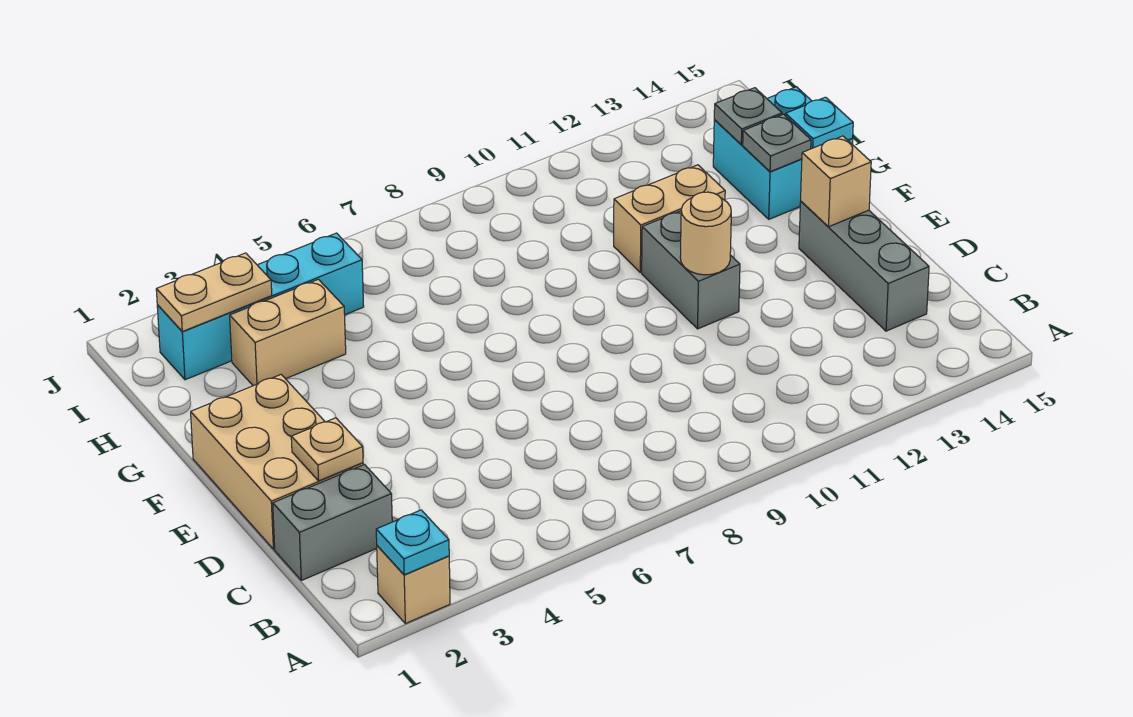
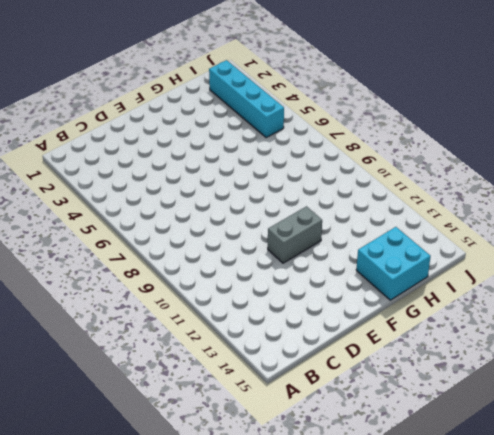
none -> tan 1x1 brick [377,546,450,624]
none -> grey 1x2 brick [273,465,392,580]
none -> grey 1x3 brick [799,202,929,331]

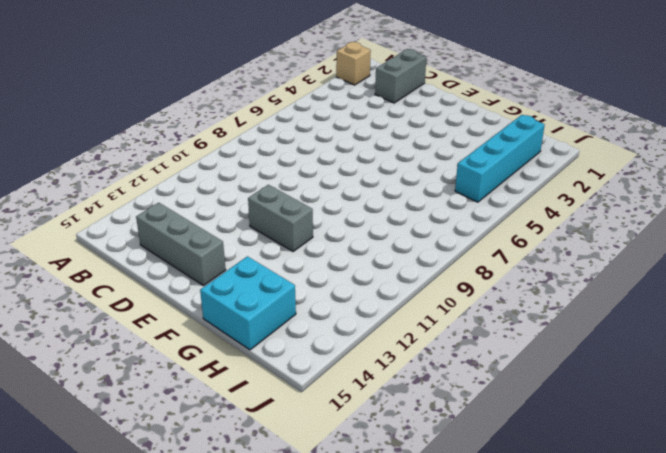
none -> tan 2x3 brick [191,375,363,549]
none -> tan 1x2 brick [614,165,725,272]
none -> tan 1x2 brick [230,279,346,386]

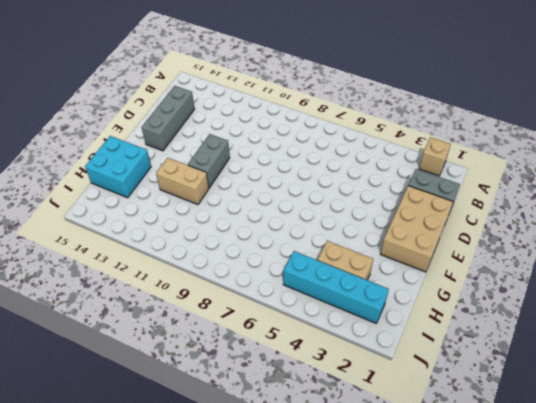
none -> cyan 1x1 plate [376,510,449,575]
none -> tan 1x1 plate [291,418,363,481]
none -> tan 1x1 round brick [680,192,731,275]

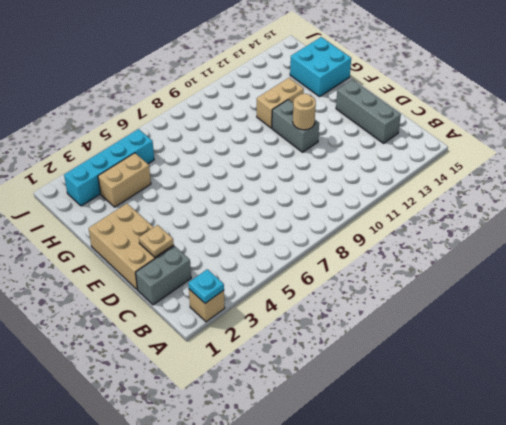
none -> tan 1x1 brick [801,136,871,227]
none -> grey 1x1 plate [743,114,811,172]
none -> cyan 1x1 plate [785,97,853,149]

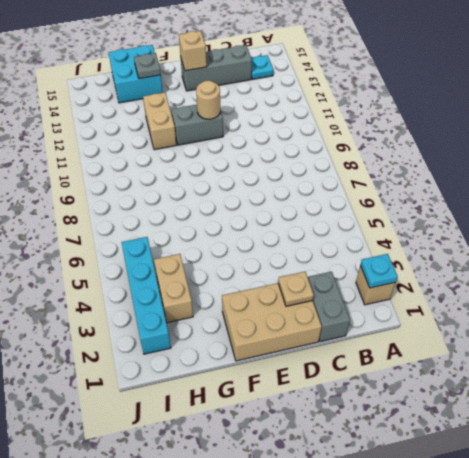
cyan 1x1 plate [251,55,273,79] -> cyan 1x1 plate moved to [785,97,853,149]
none -> grey 1x1 plate [714,88,782,145]
none -> tan 1x2 plate [156,253,272,332]

